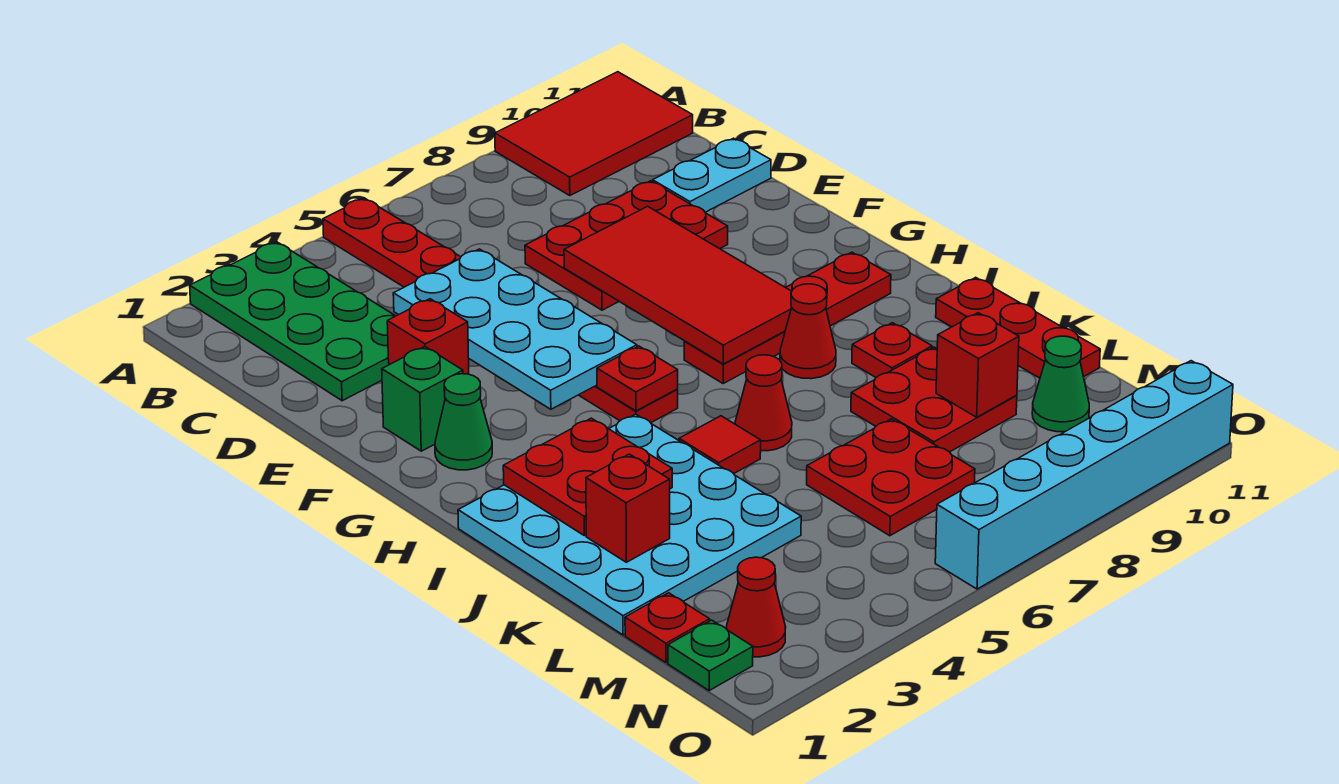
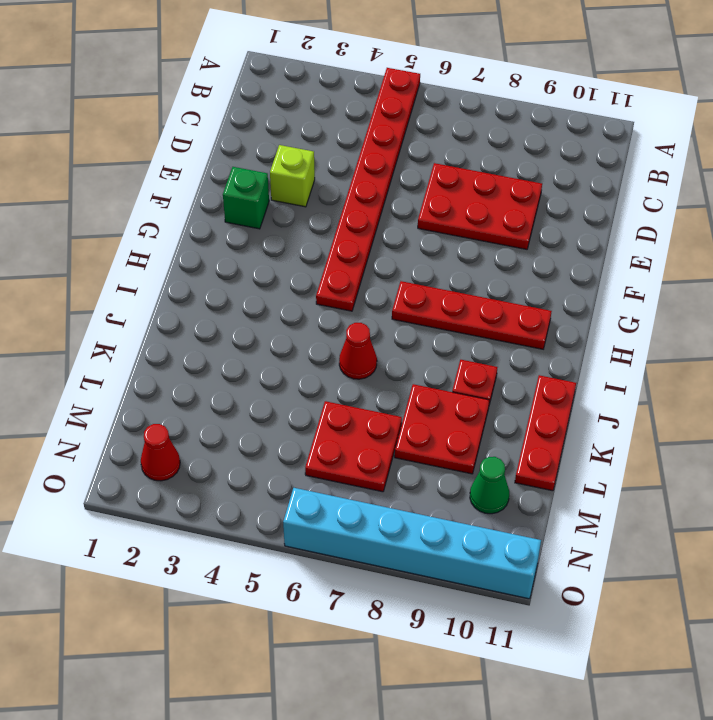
lime 1x1 brick [270,145,315,207] -> red 1x1 brick [387,299,469,374]
none -> green 2x4 plate [190,242,395,401]
none -> red 2x3 tile [495,72,693,196]
none -> cyan 1x2 plate [653,138,771,212]

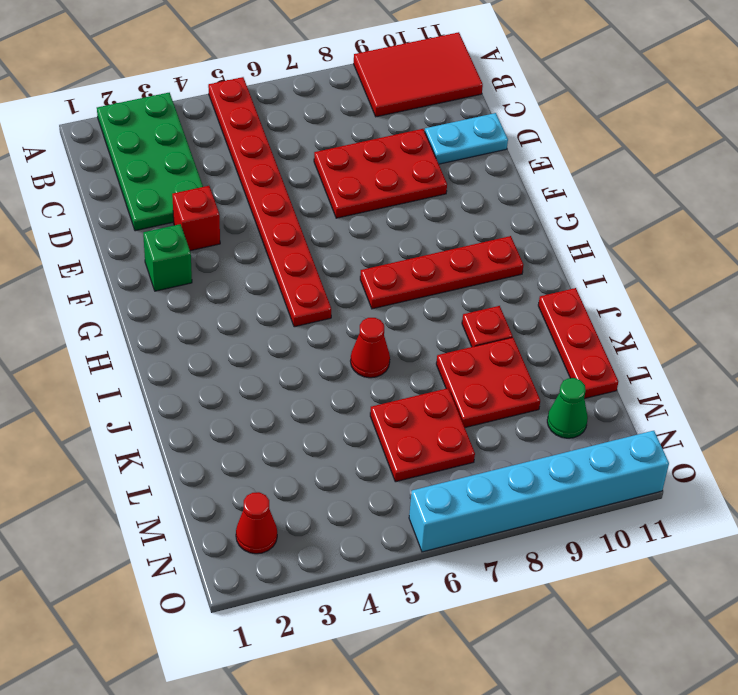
none -> green 1x1 cone [435,374,492,470]
none -> cyan 4x4 plate [458,414,801,635]
none -> red 1x1 cone [780,284,836,379]

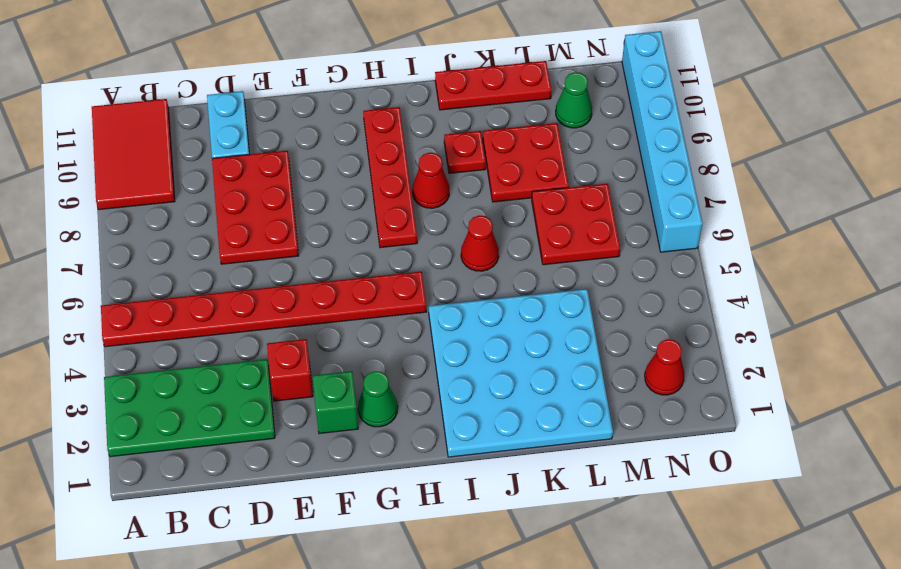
none -> red 1x1 tile [679,416,761,474]
none -> red 1x1 plate [625,593,710,663]
none -> green 1x1 plate [668,620,753,690]

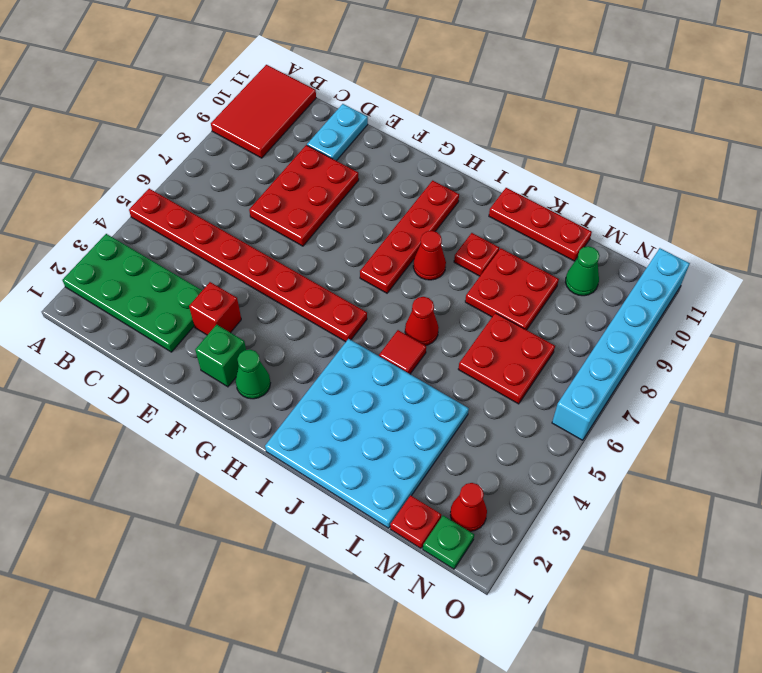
none -> cyan 2x4 plate [393,249,637,409]
none -> red 2x4 tile [564,206,792,364]
none -> red 1x1 plate [597,346,678,411]

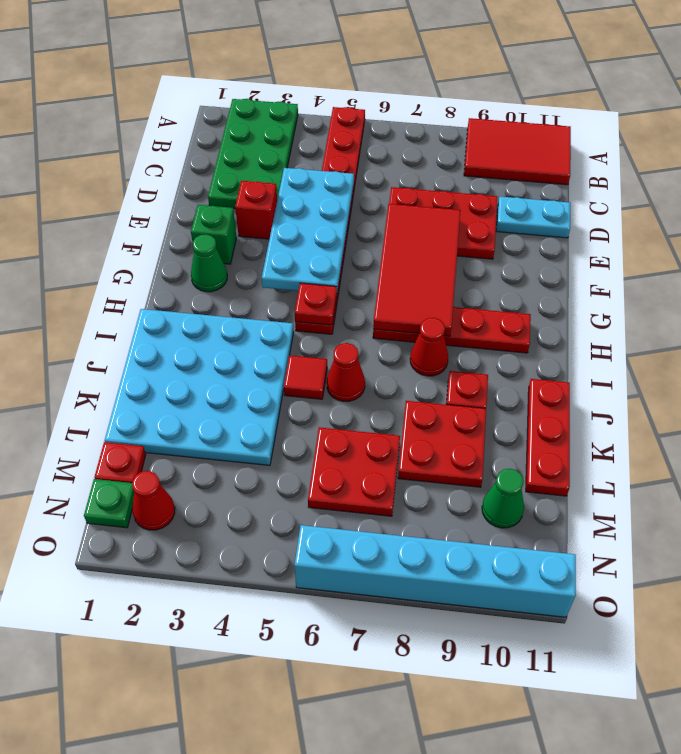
none -> red 2x2 plate [503,418,672,536]
none -> red 1x1 brick [586,454,670,562]
none -> red 1x1 brick [936,313,1019,417]

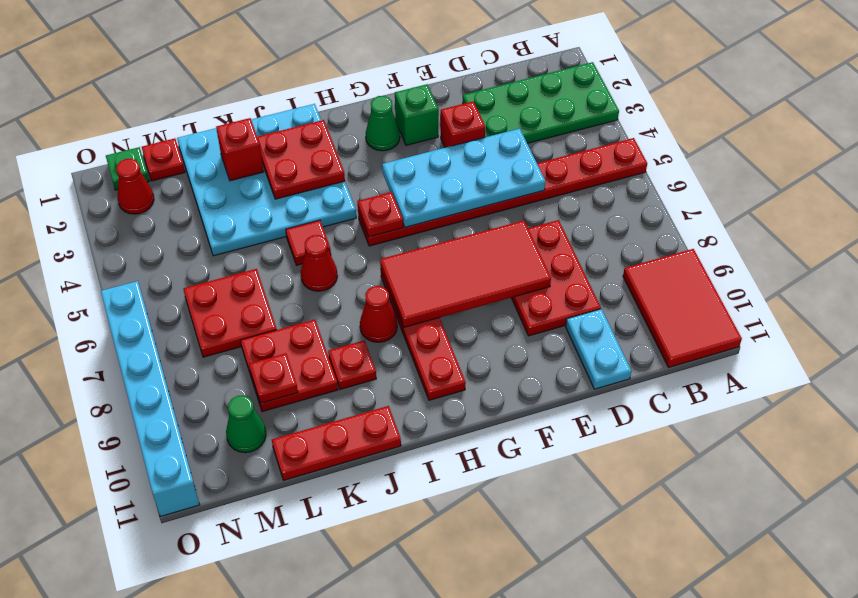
red 1x1 plate [249,353,298,403] -> red 1x1 brick [936,313,1019,417]

